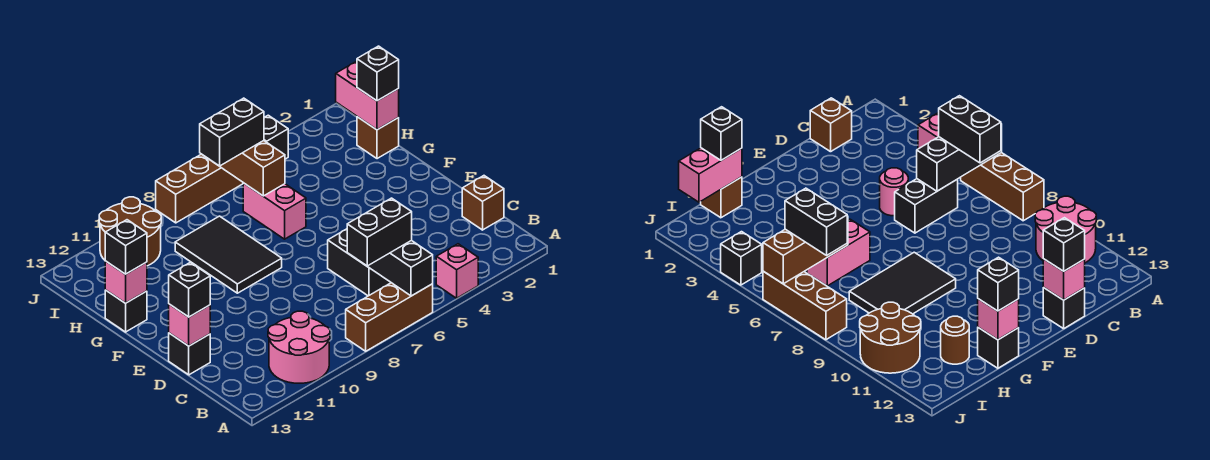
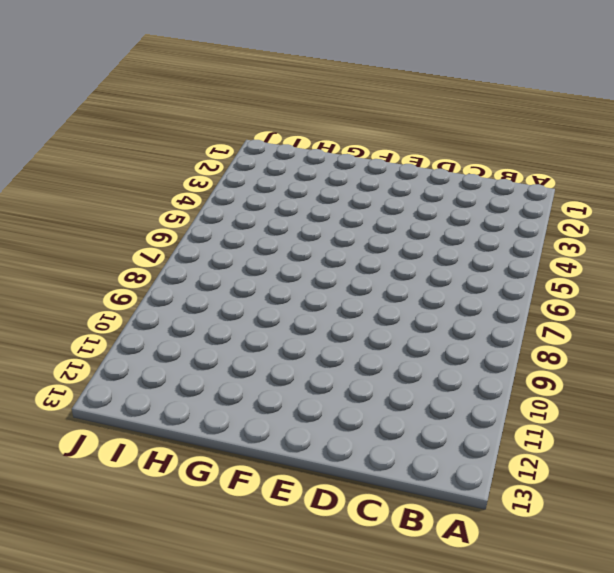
none -> pink 1x1 brick [436,244,478,298]
none -> brown 1x3 brick [346,283,433,351]
none -> pink 2x2 round brick [268,311,330,383]

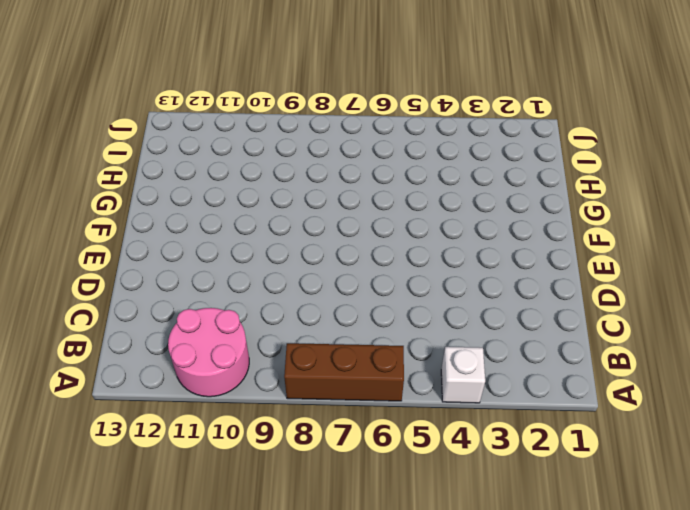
white 1x1 brick [441,347,485,403] -> pink 1x1 brick [436,244,478,298]
none -> brown 1x1 brick [462,176,504,230]
none -> black 1x2 brick [328,229,391,296]
none -> pink 1x1 round brick [880,168,908,216]

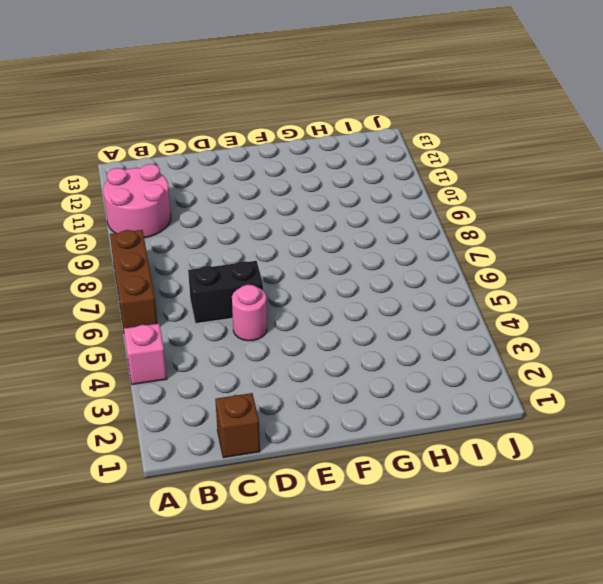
none -> black 1x1 brick [169,333,210,375]
none -> black 2x3 tile [175,216,282,293]
none -> pink 1x2 brick [243,183,306,239]

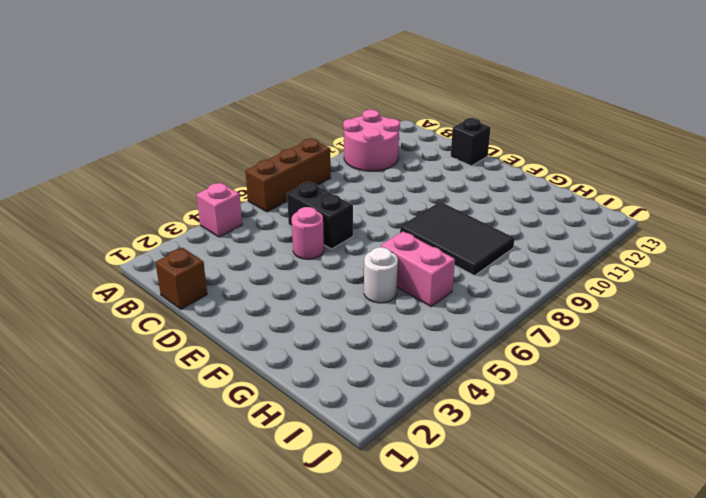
white 1x1 round brick [364,247,398,303] -> none
none -> black 1x1 brick [105,290,147,332]
none -> brown 1x1 brick [357,117,399,159]
none -> brown 1x1 round brick [941,316,969,364]

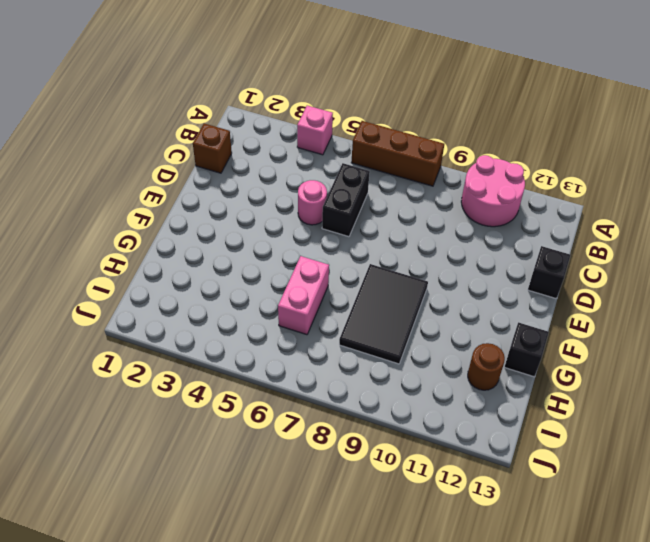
none -> brown 1x1 brick [357,117,399,159]
none -> brown 2x2 round brick [99,197,161,266]
none -> black 1x1 brick [264,115,288,159]

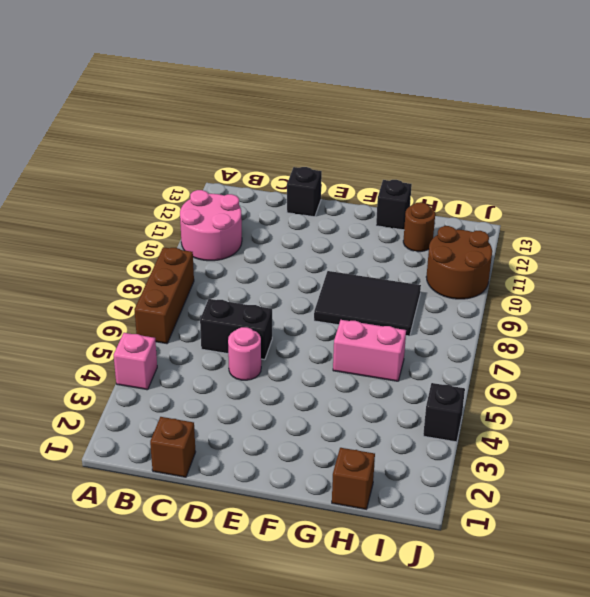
none -> brown 1x3 brick [156,154,243,223]
none -> black 1x3 brick [349,240,433,296]
none -> pink 1x1 brick [169,304,210,346]

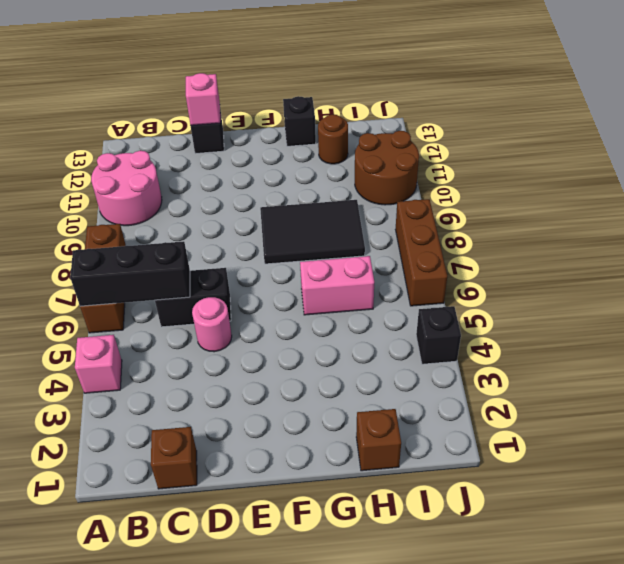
none -> pink 1x1 brick [105,261,147,303]
none -> pink 1x2 brick [336,61,399,130]
none -> brown 1x3 brick [203,141,285,196]

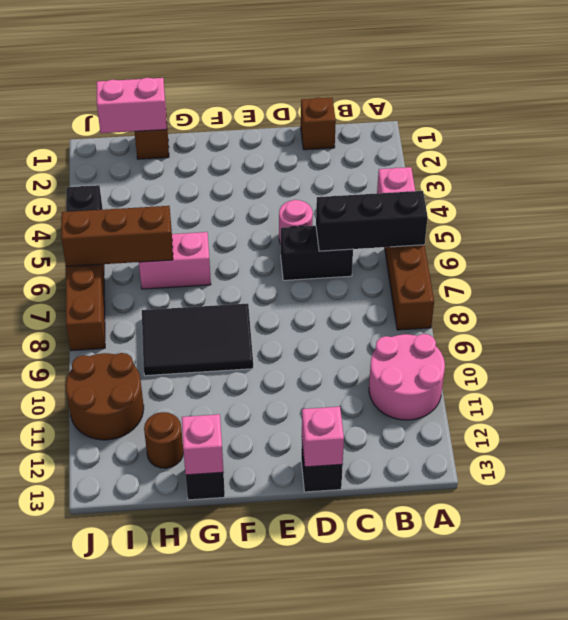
none -> black 1x2 brick [347,198,412,266]
none -> black 1x1 brick [169,262,210,317]
none -> black 1x1 brick [105,220,147,274]

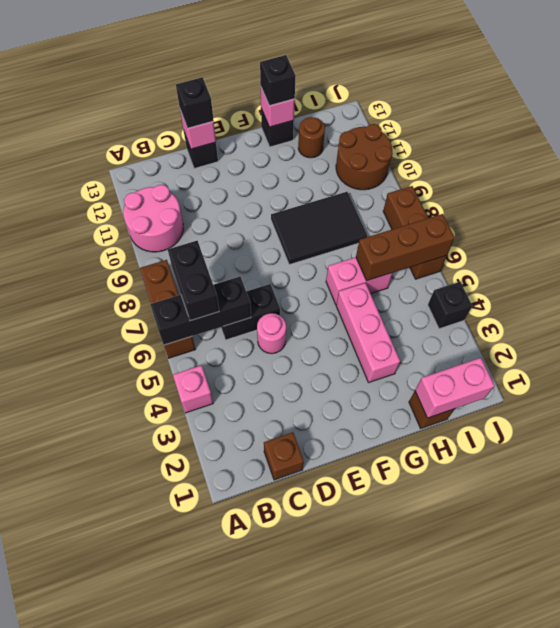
pink 1x3 brick [336,283,400,382] -> none
none -> black 1x1 brick [357,46,399,101]
none -> black 1x2 brick [200,98,264,166]

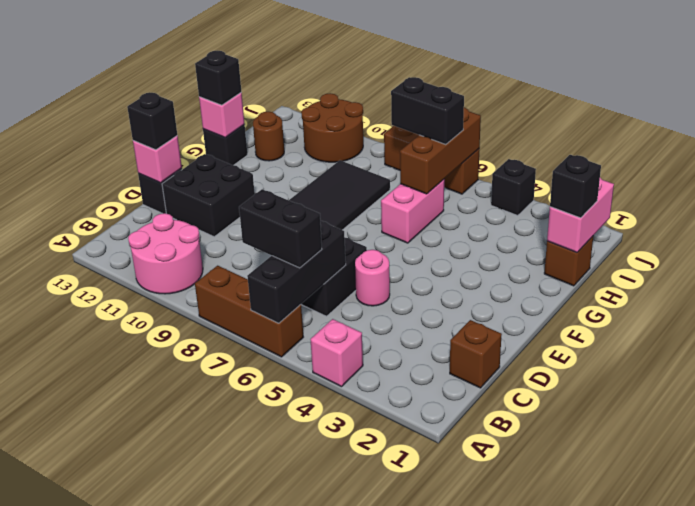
black 2x2 brick [162,154,255,237] -> none

